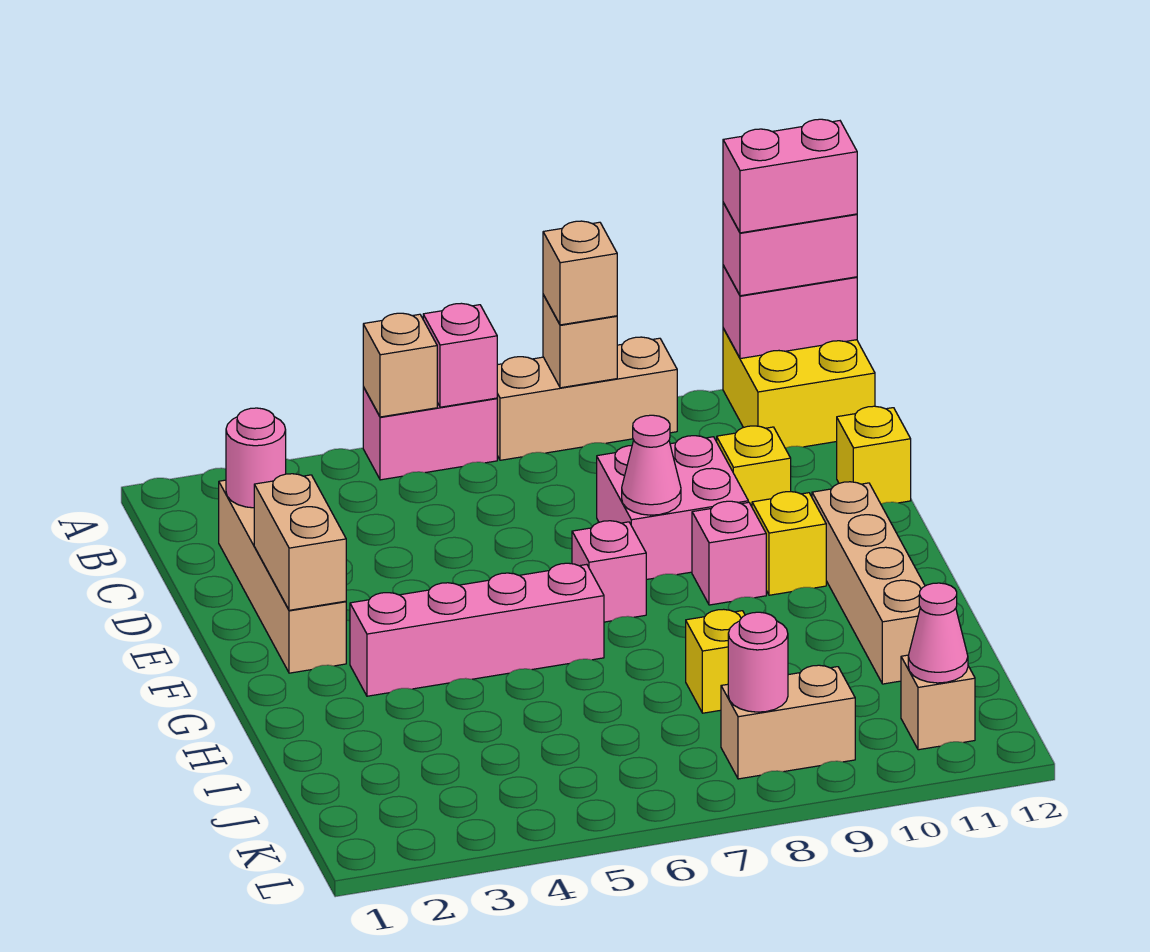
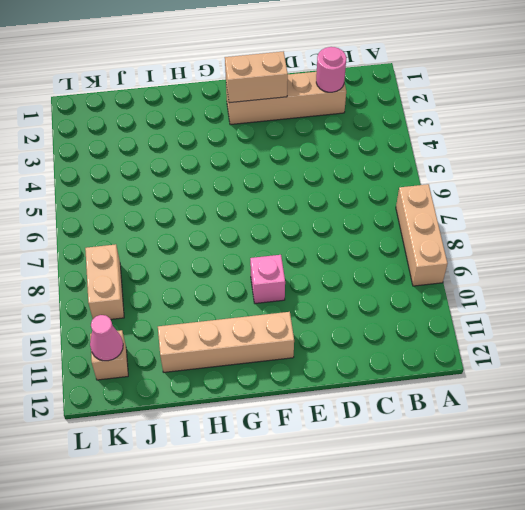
none -> pink 1x2 brick [363,387,497,480]
none -> yellow 2x2 brick [723,328,875,448]
none -> pink 2x2 brick [597,436,748,580]

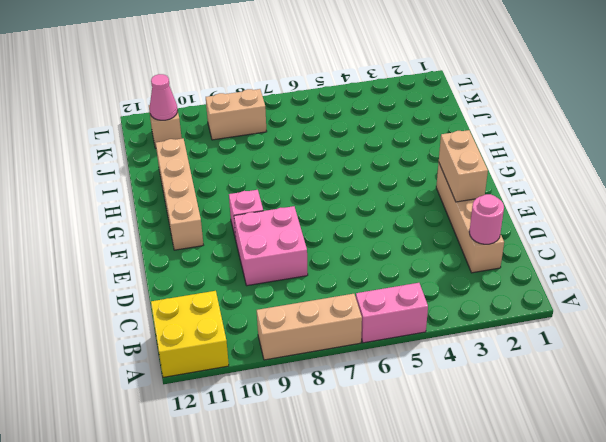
none -> yellow 1x1 brick [717,426,791,506]
none -> yellow 1x1 brick [837,406,911,504]
none -> pink 1x1 brick [572,521,646,622]

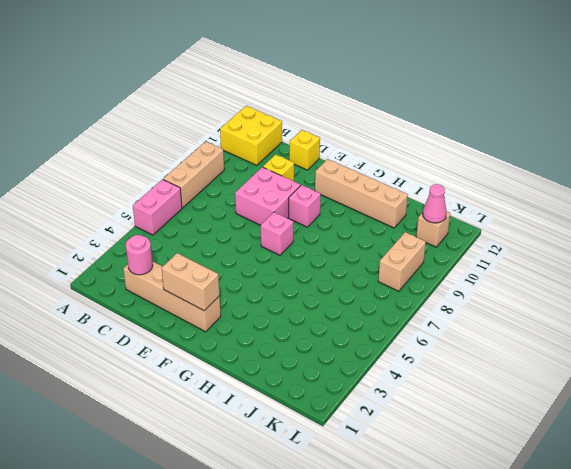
none -> yellow 1x1 brick [752,492,826,595]
none -> pink 1x4 brick [350,563,604,696]
none -> yellow 1x1 brick [686,609,745,713]

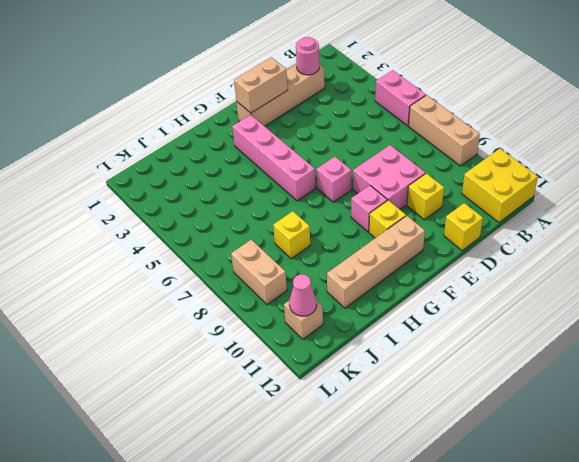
none -> tan 1x1 brick [363,313,437,417]
none -> pink 1x1 brick [423,303,497,407]
none -> tan 1x1 brick [543,295,617,388]

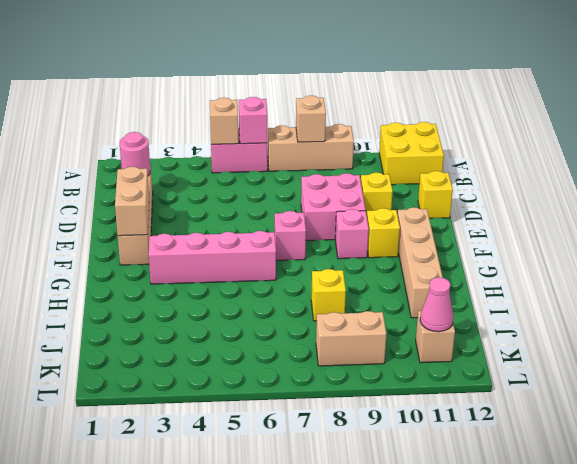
none -> pink 1x2 brick [723,265,857,359]
none -> pink 1x1 cone [622,415,681,515]
none -> pink 1x1 round brick [728,612,788,712]

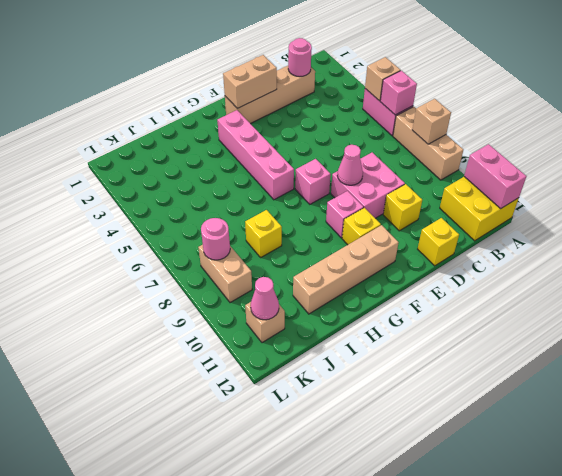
none -> tan 1x1 brick [543,221,617,325]
none -> pink 1x2 brick [723,203,857,296]
none -> pink 1x2 brick [723,119,857,233]

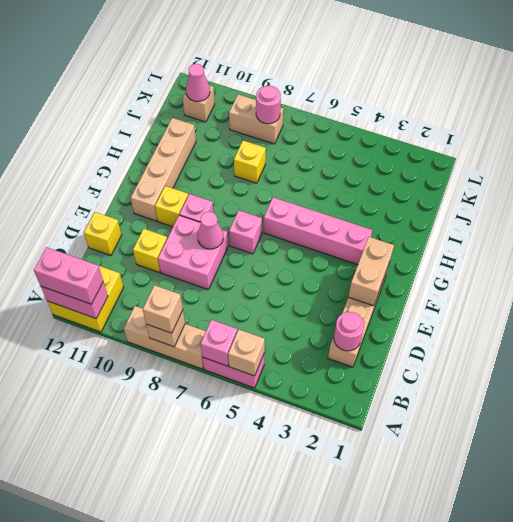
none -> pink 1x2 brick [723,119,857,233]

